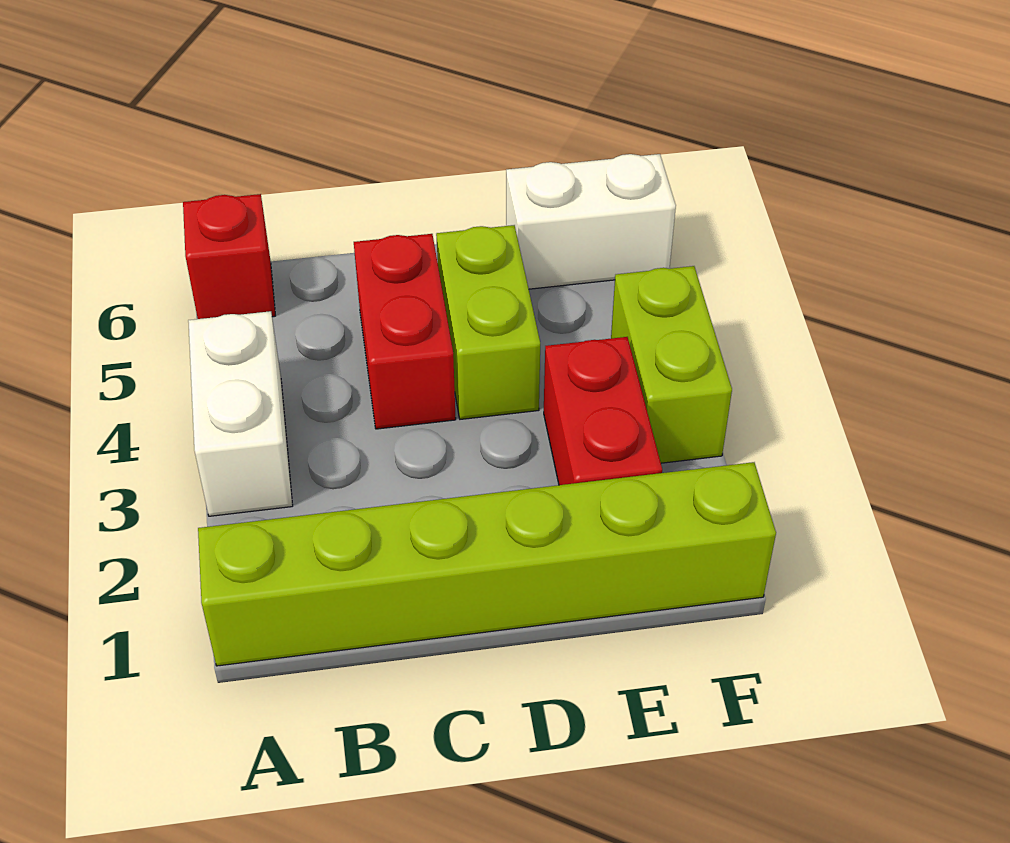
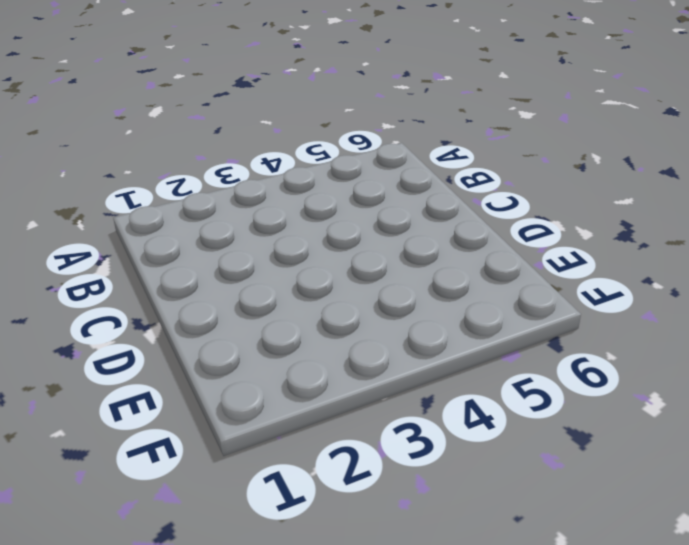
none -> lime 1x6 brick [198,462,776,666]
none -> white 1x2 brick [188,311,293,516]

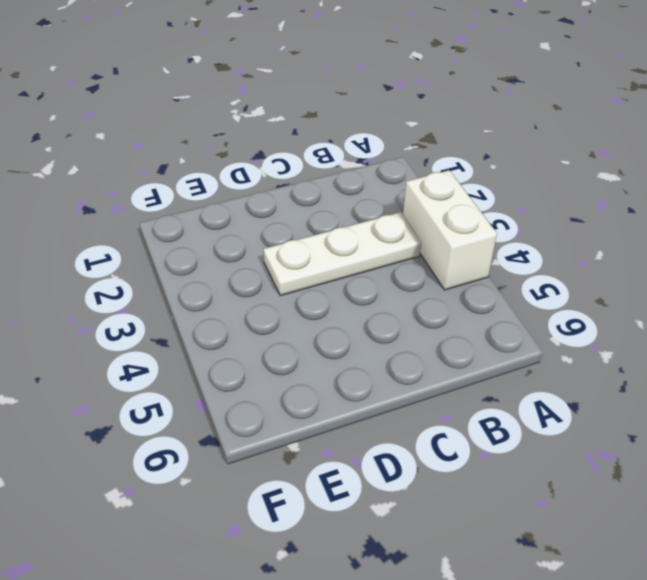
white 1x3 plate [263,212,421,296] -> none
none -> lime 1x6 brick [198,462,776,666]
none -> red 1x1 brick [183,194,275,319]

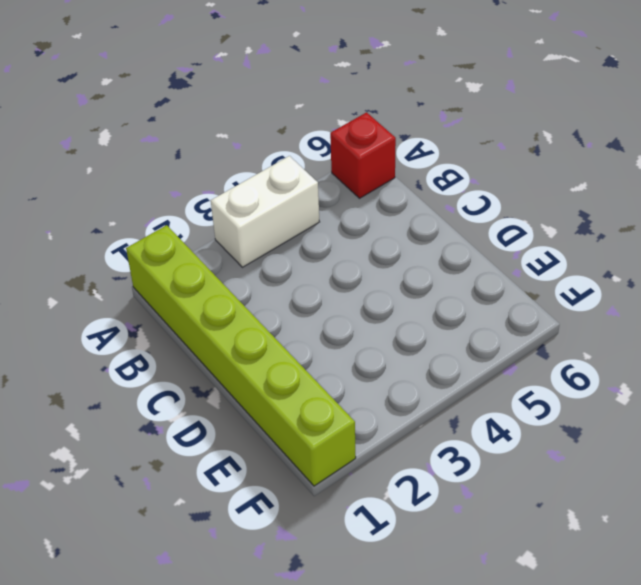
none -> red 1x2 brick [354,234,456,429]
none -> lime 1x2 brick [436,225,540,419]

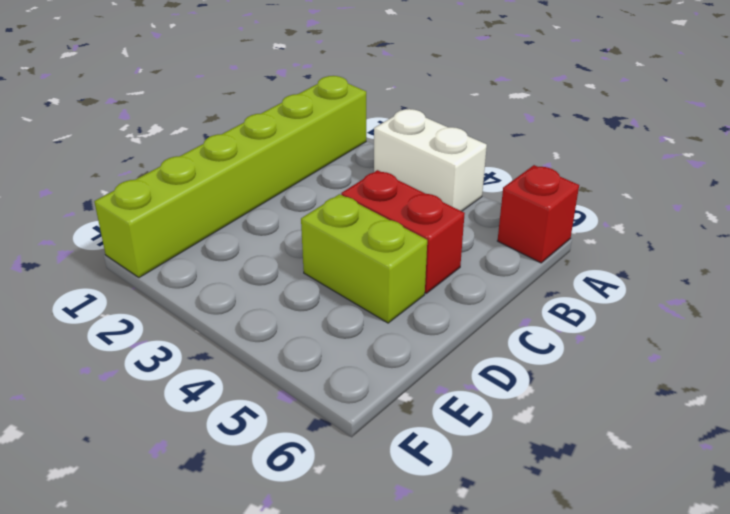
none -> red 1x2 brick [544,337,662,485]
none -> white 1x2 brick [506,154,676,289]

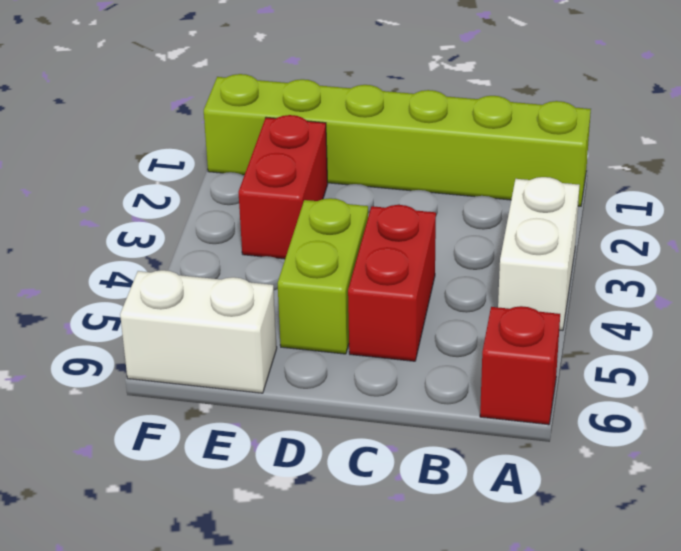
none -> lime 1x2 brick [611,266,732,463]

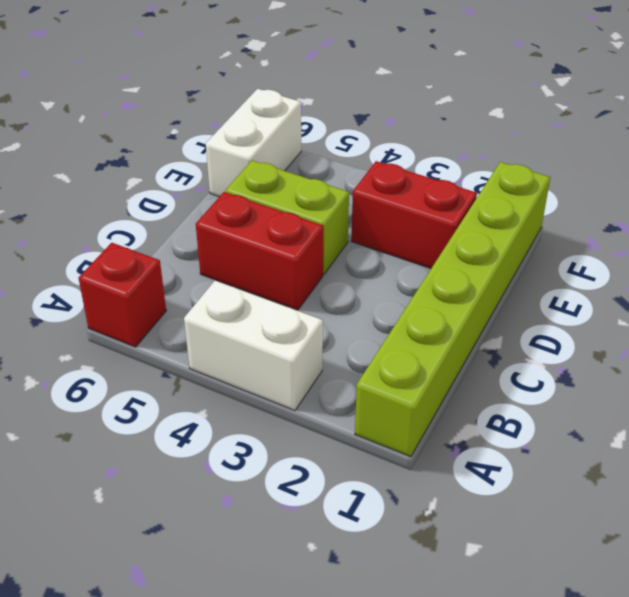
none -> lime 1x2 brick [611,266,732,463]

